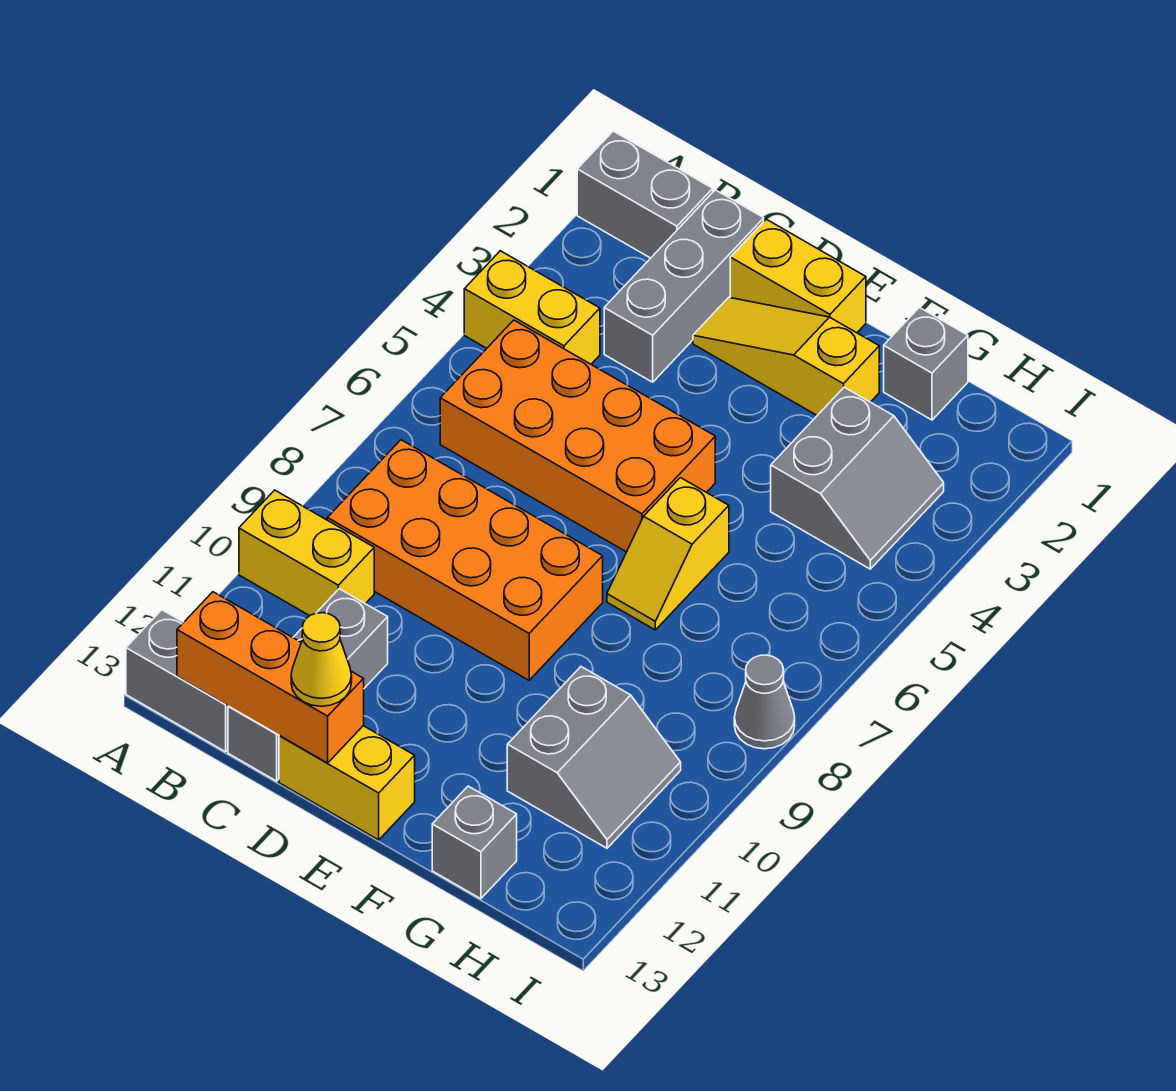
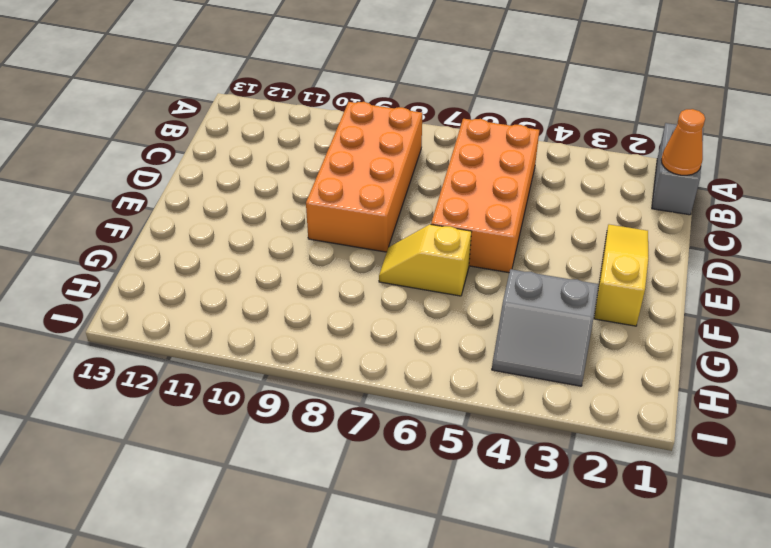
orange 1x1 cone [661,109,705,175] -> none
none -> yellow 1x2 brick [464,251,600,364]
none -> yellow 1x2 brick [239,490,374,616]
none -> grey 1x2 brick [126,610,228,752]

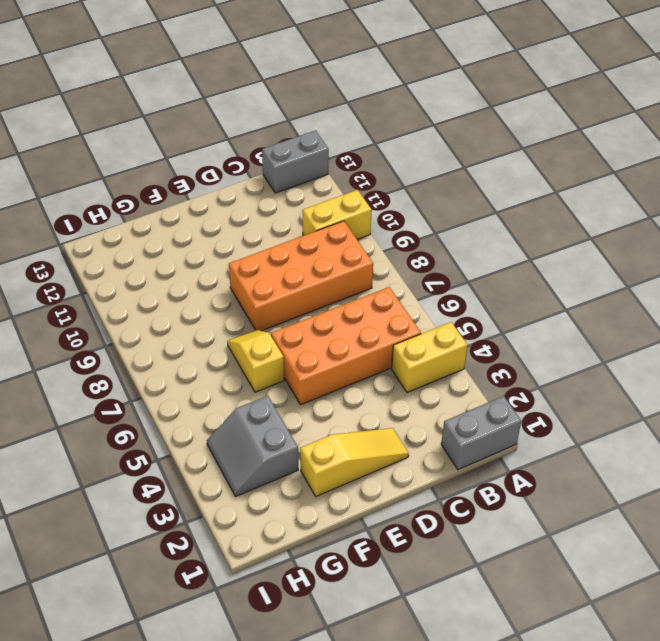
none -> grey 1x3 brick [604,190,764,382]
none -> grey 1x3 brick [228,589,388,781]
none -> yellow 1x2 brick [730,219,866,333]

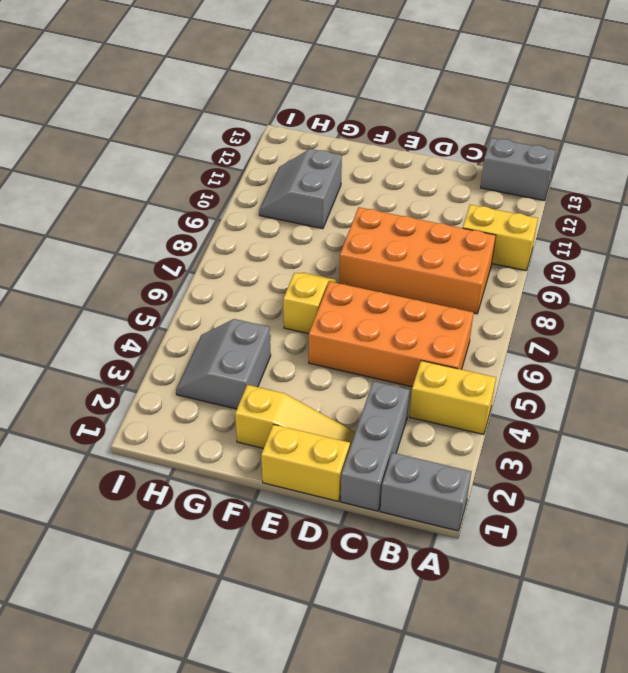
none -> grey 1x3 brick [228,589,388,781]
none -> yellow 1x2 brick [279,726,415,840]
none -> grey 1x1 brick [884,308,968,420]

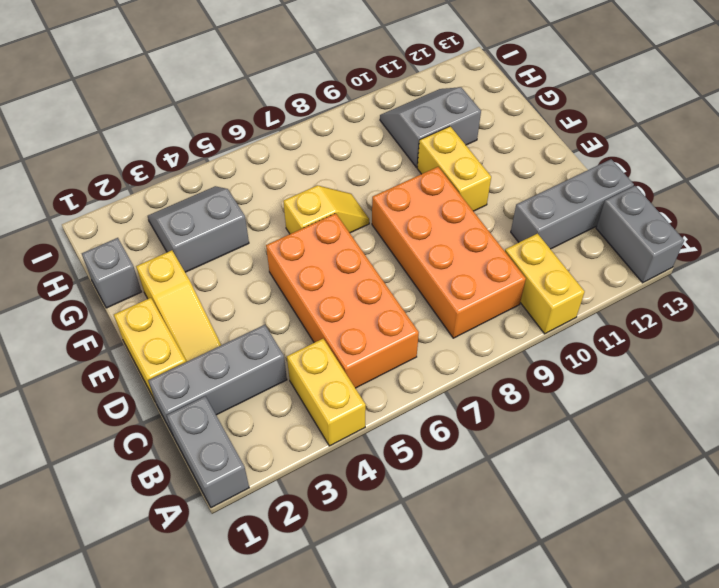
yellow 1x2 brick [417,126,491,211] -> yellow 1x2 brick moved to [279,726,415,840]
none -> grey 1x1 brick [432,786,517,899]
none -> grey 1x1 cone [734,655,795,749]
none -> orange 1x3 brick [177,592,364,763]

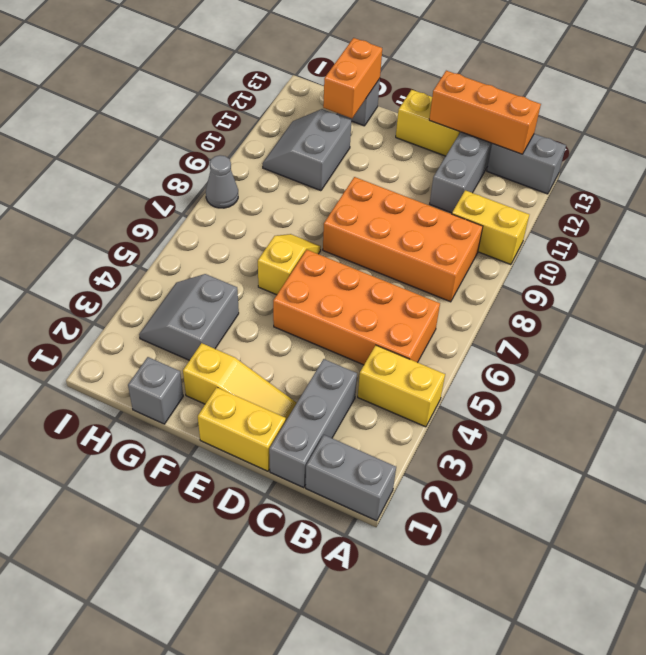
orange 1x2 brick [323,38,382,118] -> none
none -> yellow 1x1 cone [291,613,352,706]

